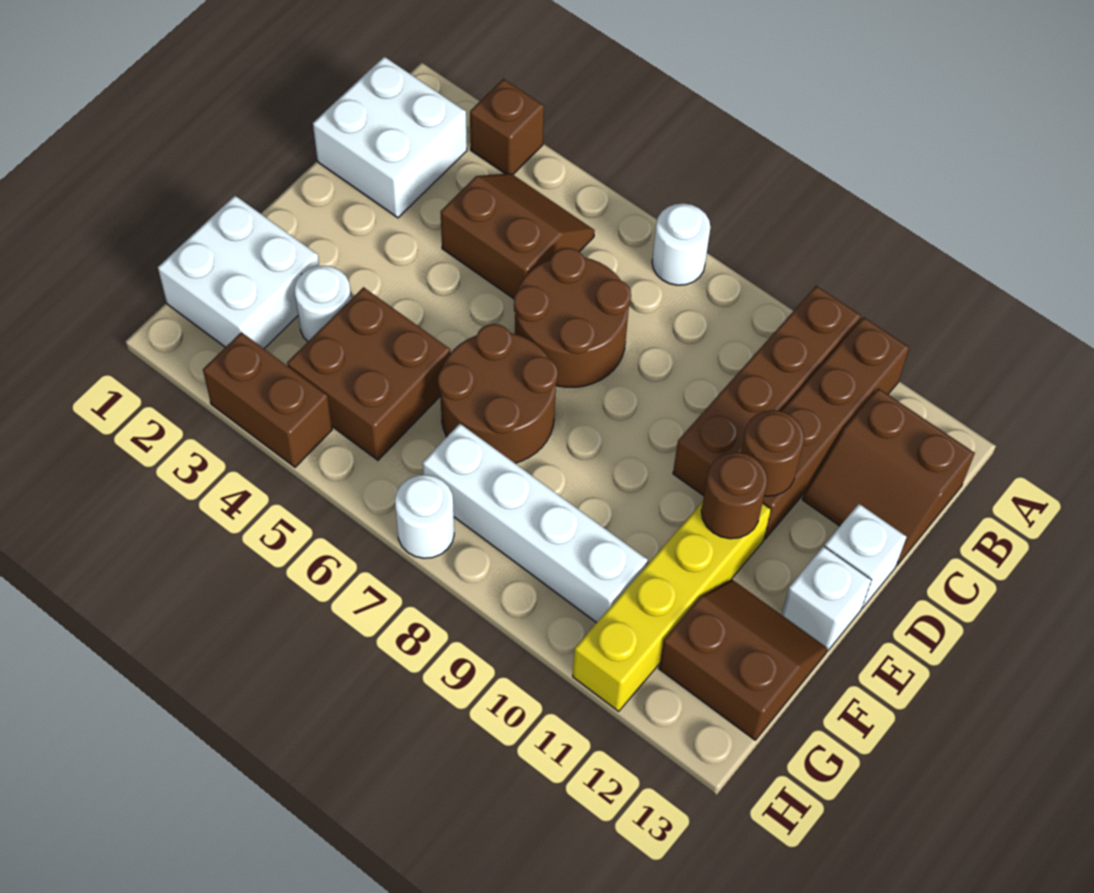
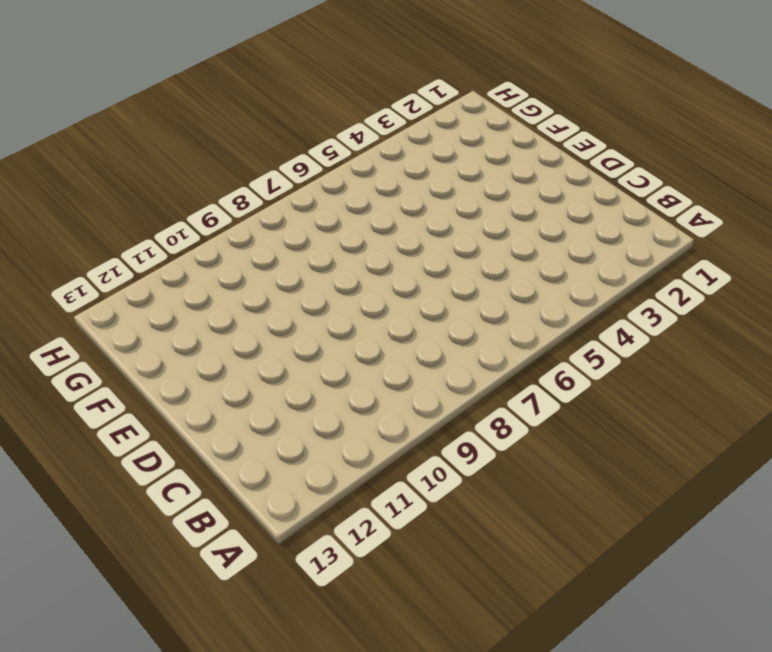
none -> brown 1x1 brick [470,79,544,174]
none -> white 1x1 round brick [652,203,710,285]
none -> brown 1x4 brick [673,286,861,496]

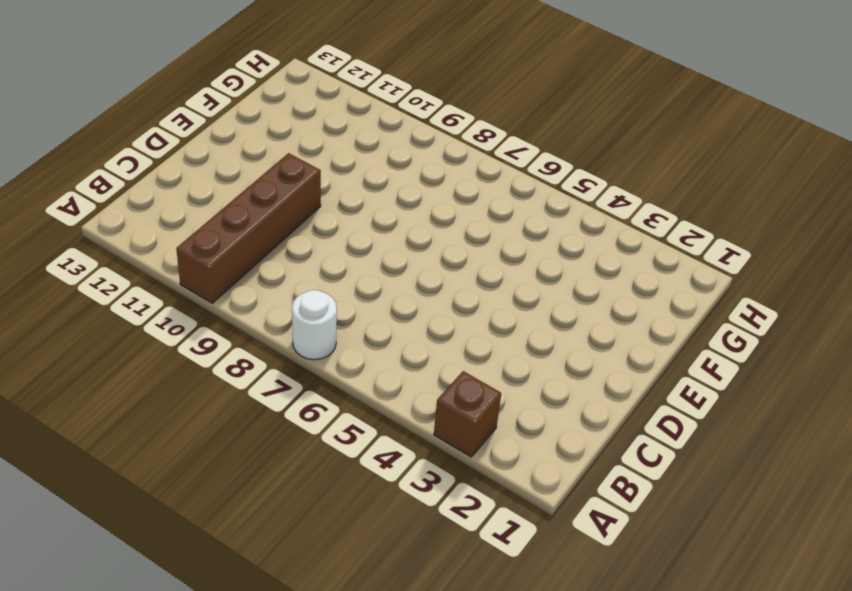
none -> brown 1x4 brick [763,317,909,539]
none -> white 2x2 brick [313,57,467,218]
none -> brown 2x2 slope [441,173,595,299]

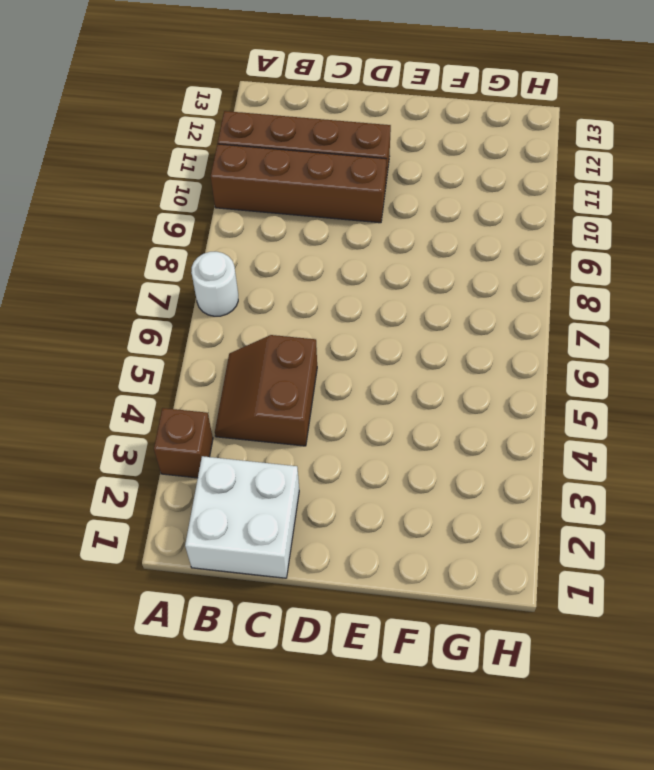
none -> brown 2x2 slope [802,388,975,566]
none -> brown 2x2 round brick [514,248,631,387]
none -> white 1x1 brick [824,504,906,608]

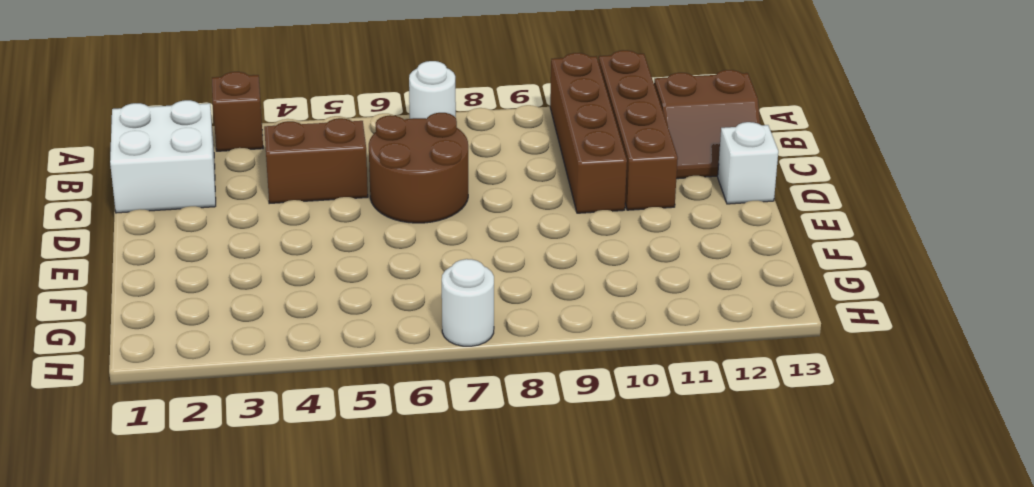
none -> brown 2x2 round brick [438,324,558,463]
none -> yellow 1x4 brick [573,502,771,711]
none -> white 1x1 brick [781,546,871,651]

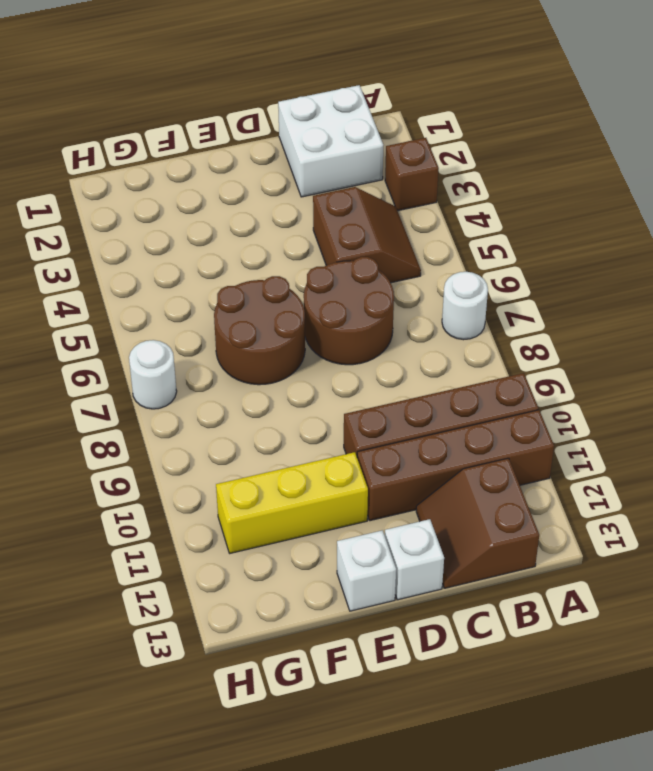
yellow 1x3 brick [216,452,368,553] -> yellow 1x4 brick [573,502,771,711]
none -> white 2x2 brick [158,196,319,348]
none -> white 1x1 round brick [295,266,351,341]
none -> brown 2x2 brick [287,287,450,460]

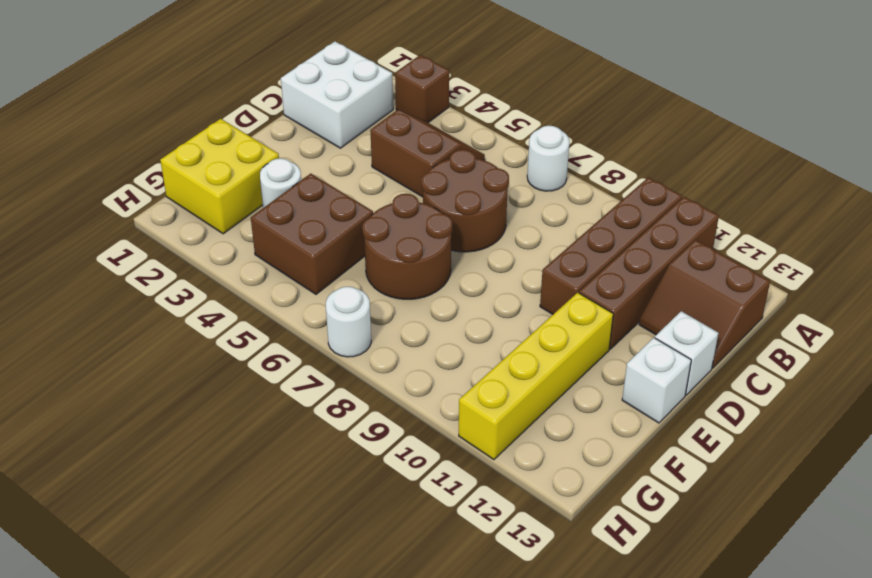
yellow 2x2 brick [160,119,279,234] -> white 2x2 brick [158,196,319,348]
none -> brown 2x2 slope [659,579,827,740]
none -> white 1x4 brick [423,424,648,623]
none -> brown 1x2 brick [203,332,332,467]

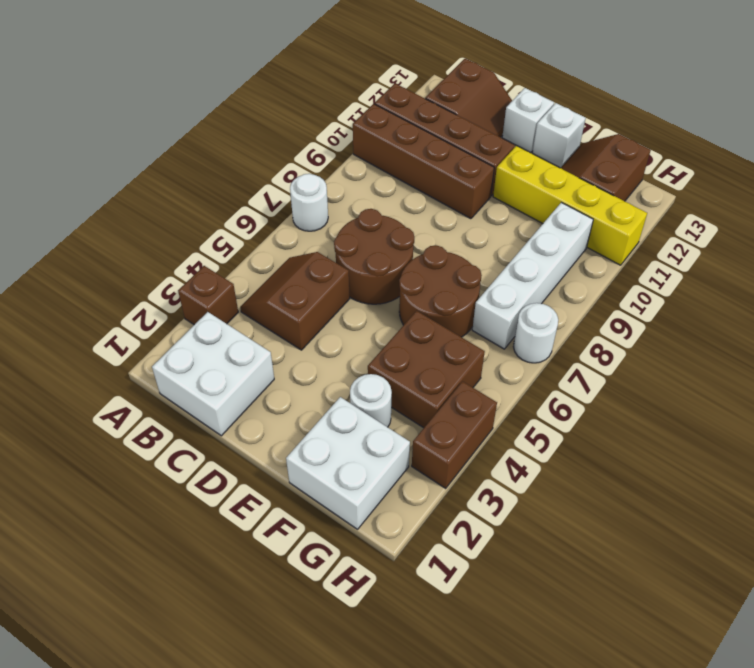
none -> brown 1x1 round brick [741,410,804,496]
none -> brown 1x1 round brick [701,452,767,539]

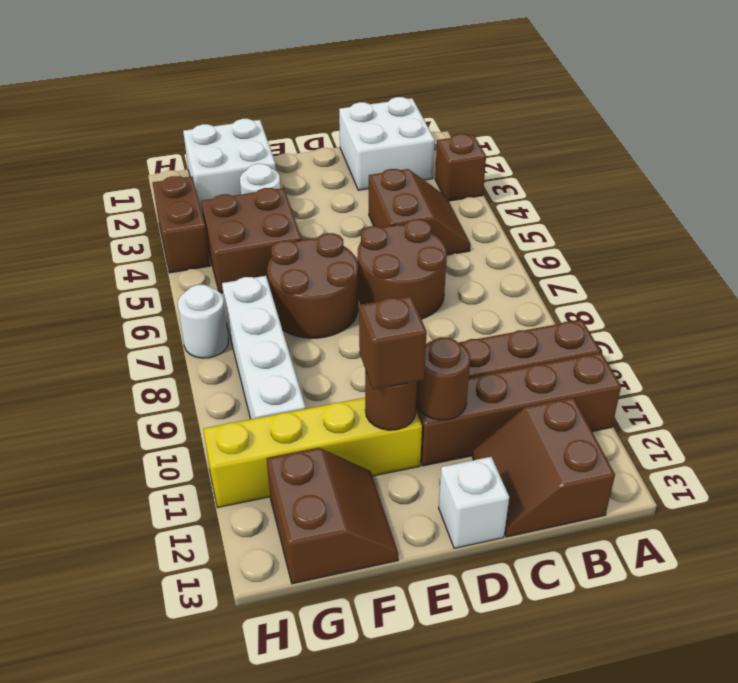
brown 1x1 brick [359,296,427,389] -> none
none -> white 1x1 round brick [652,203,710,285]
none -> white 1x1 brick [781,546,871,651]

